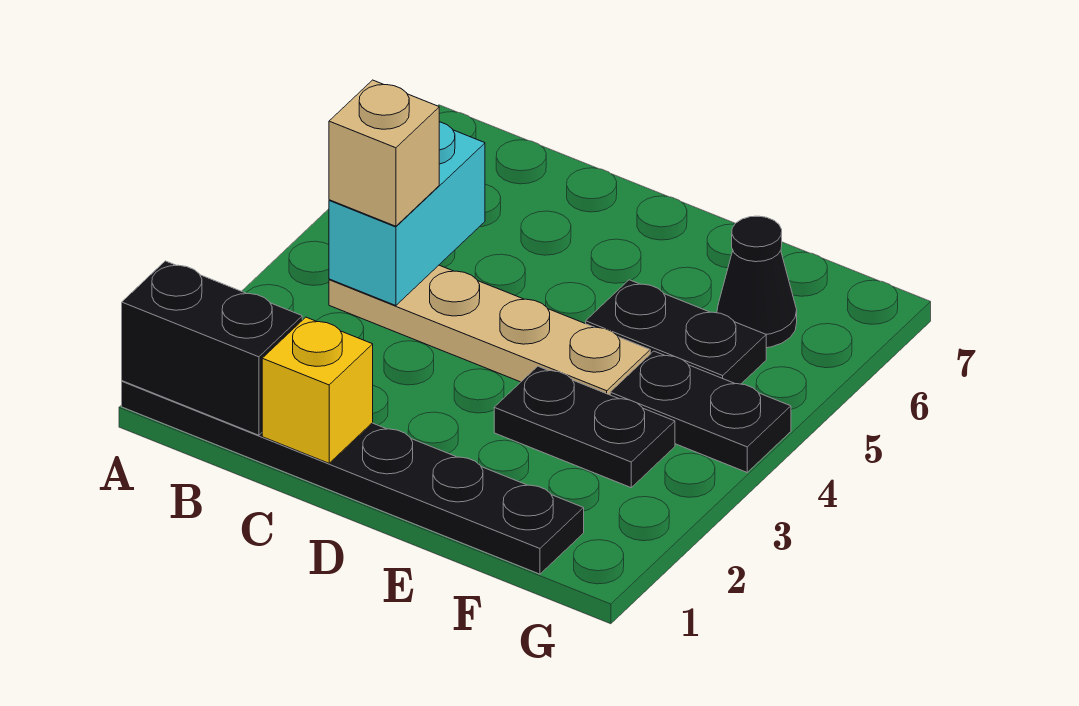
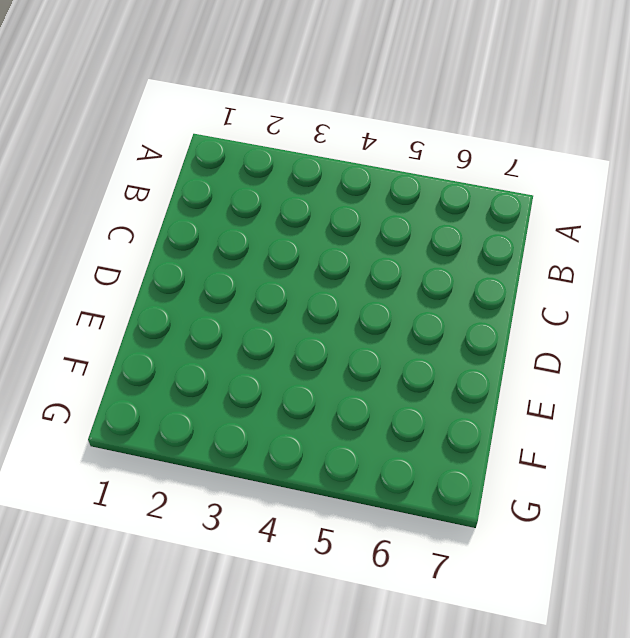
none -> black 1x6 plate [122,381,584,574]
none -> tan 1x4 plate [329,265,650,395]

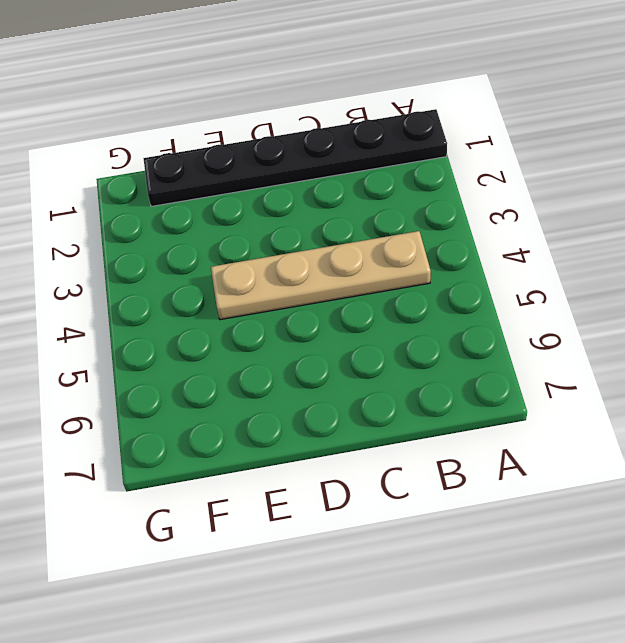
none -> black 1x2 plate [494,366,675,487]
none -> black 1x2 plate [586,280,766,384]

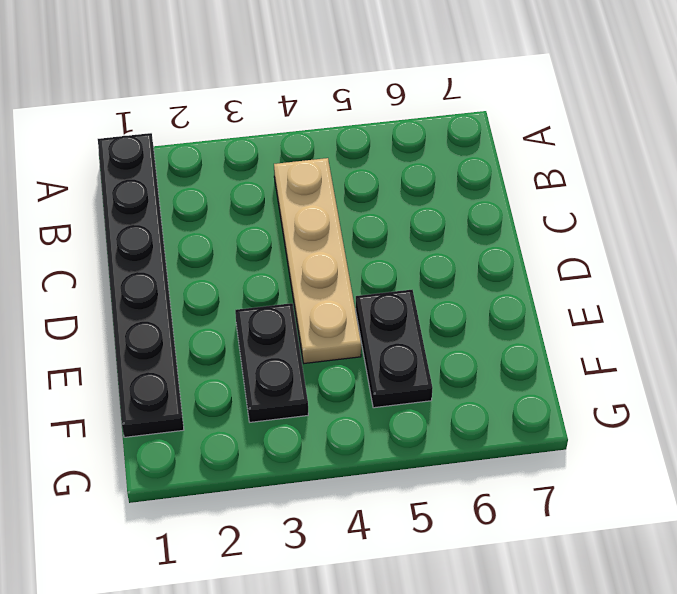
none -> black 1x2 plate [610,351,791,472]
none -> black 1x1 cone [717,216,797,348]

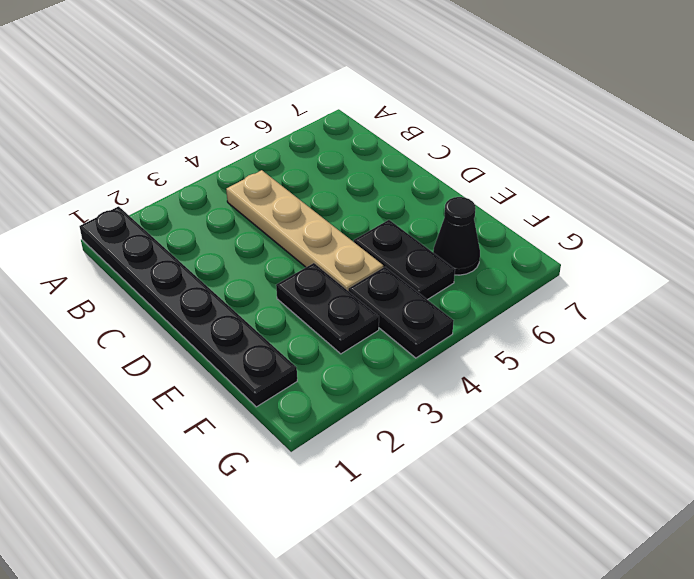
none -> black 1x2 brick [122,261,302,435]
none -> cyan 1x2 brick [329,122,485,306]

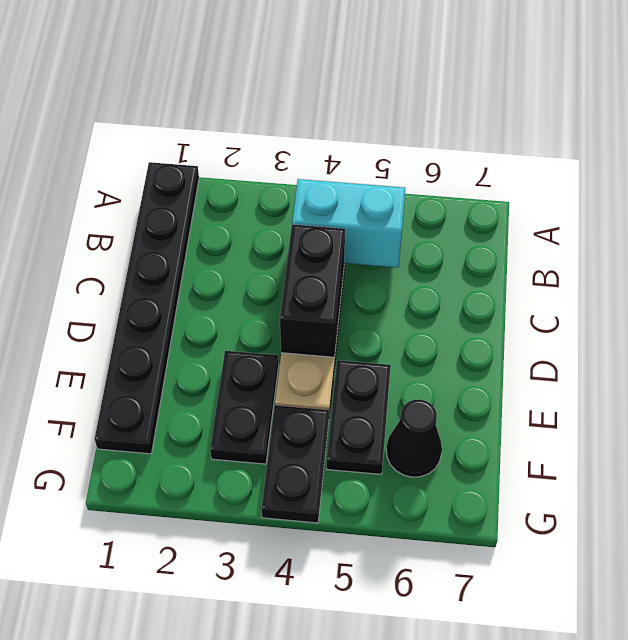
black 1x2 brick [280,224,345,357] -> black 1x2 brick moved to [122,261,302,435]
none -> yellow 1x1 brick [262,317,373,463]
none -> tan 1x1 brick [329,80,439,226]

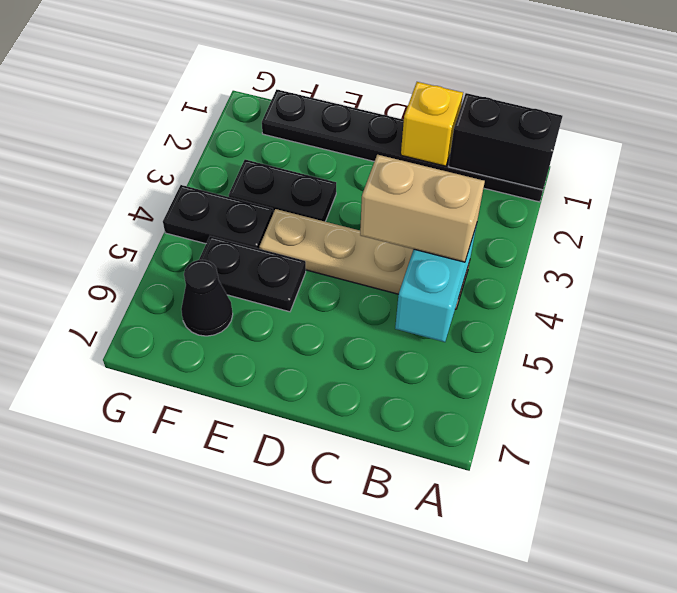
tan 1x2 brick [360,155,485,262] -> tan 1x1 brick [329,80,439,226]

